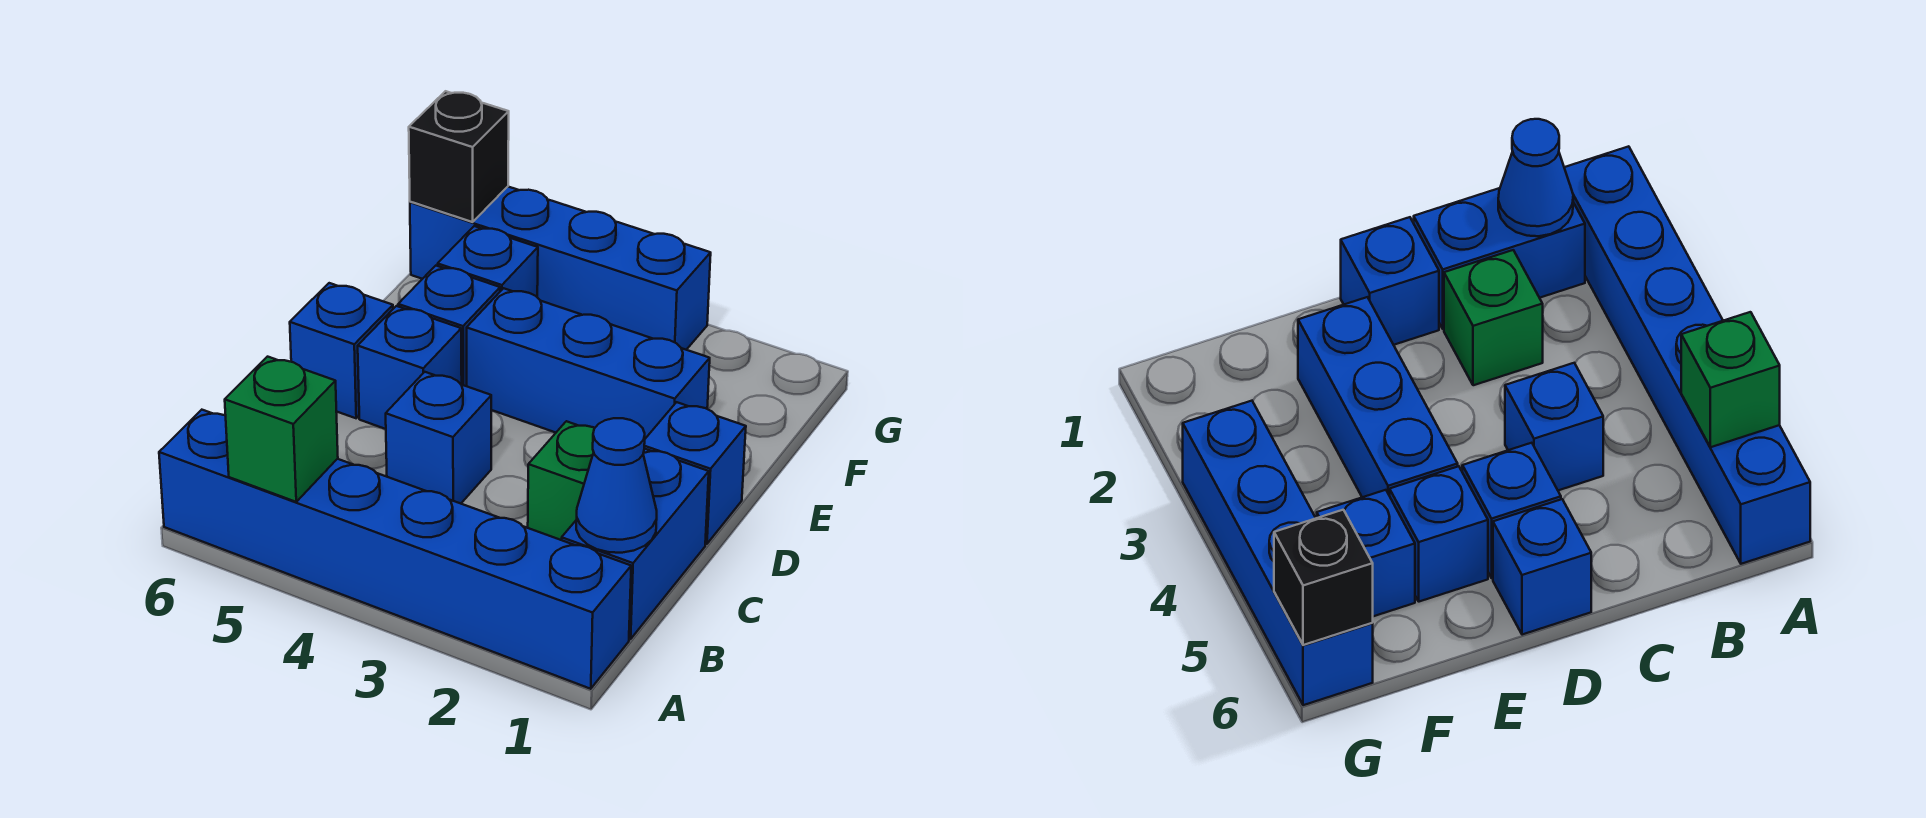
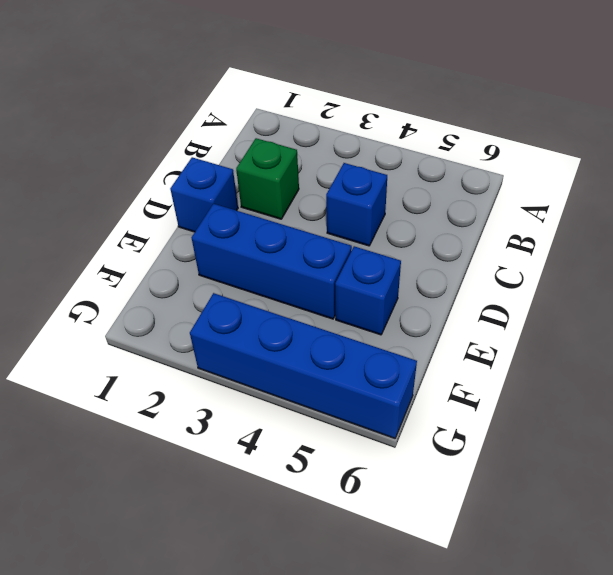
none -> blue 1x6 brick [159,410,631,689]
none -> blue 1x2 brick [562,449,709,639]
none -> blue 1x1 brick [358,306,462,429]

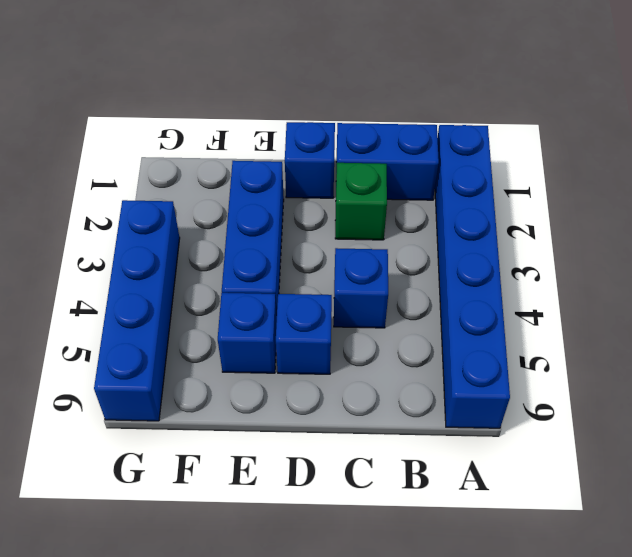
none -> blue 1x1 brick [290,283,393,418]
none -> blue 1x1 brick [438,226,538,297]
none -> green 1x1 brick [225,357,338,502]

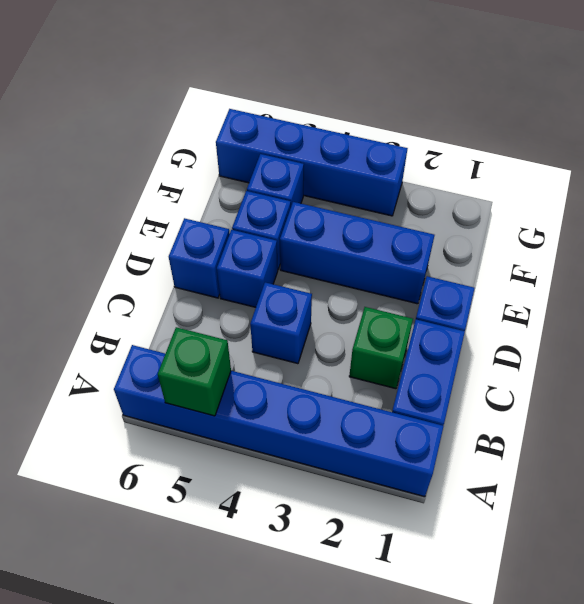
none -> blue 1x1 cone [576,418,657,553]
none -> black 1x1 brick [409,91,509,222]

